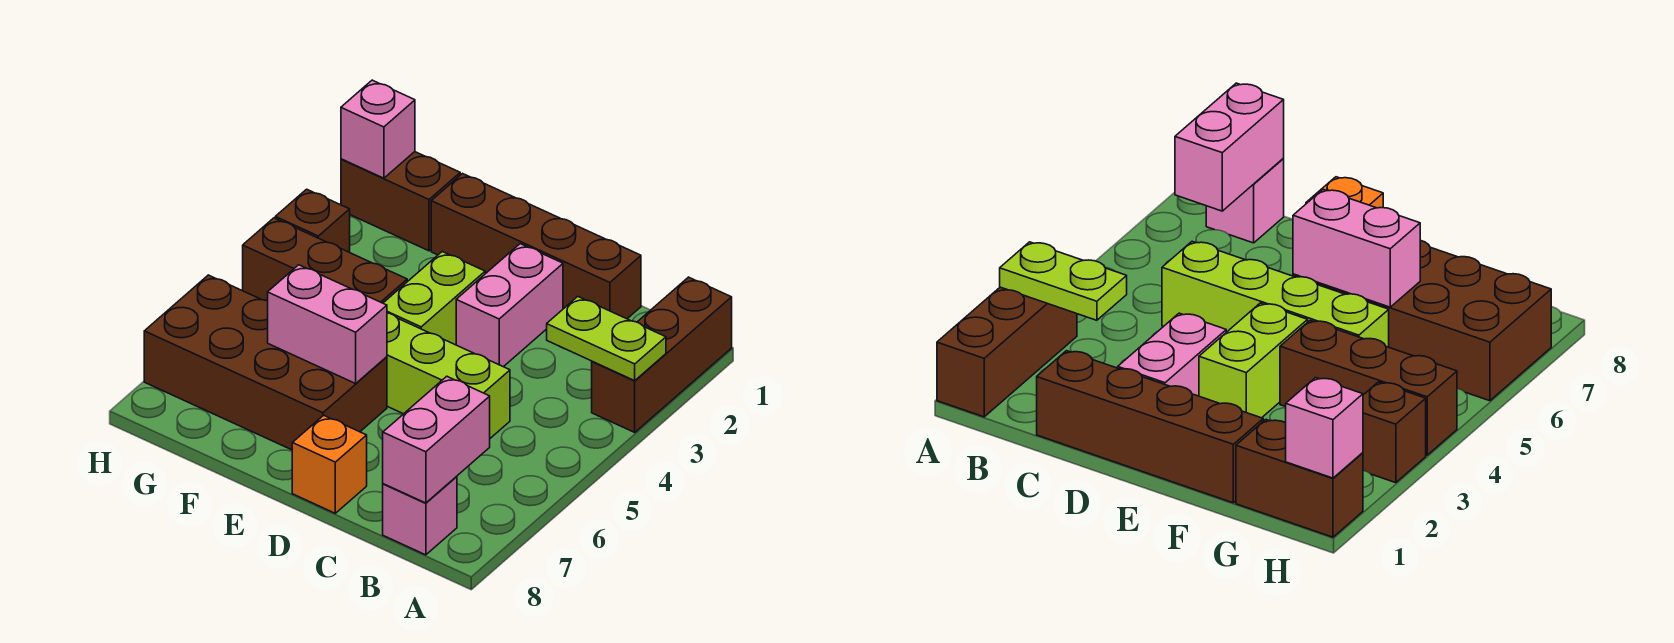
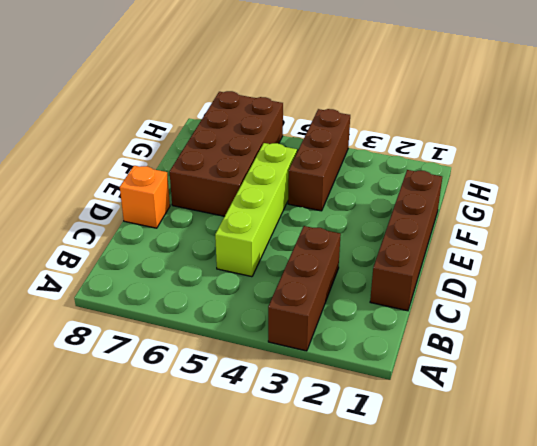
brown 1x3 brick [268,226,341,351] -> brown 1x3 brick turned to [592,277,732,432]
none -> pink 1x1 brick [383,476,457,555]
none -> pink 1x2 brick [456,244,563,367]
none -> lime 1x2 brick [383,252,485,345]

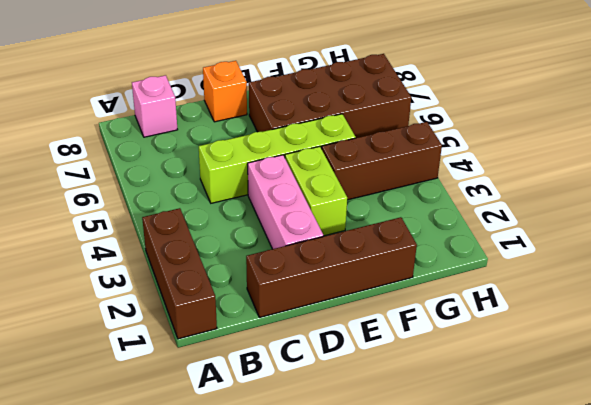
pink 1x3 brick [248,155,323,249] -> pink 1x2 brick [456,244,563,367]
none -> brown 1x2 brick [341,152,460,251]
none -> brown 1x1 brick [275,189,350,252]
none -> lime 1x2 plate [547,297,666,381]

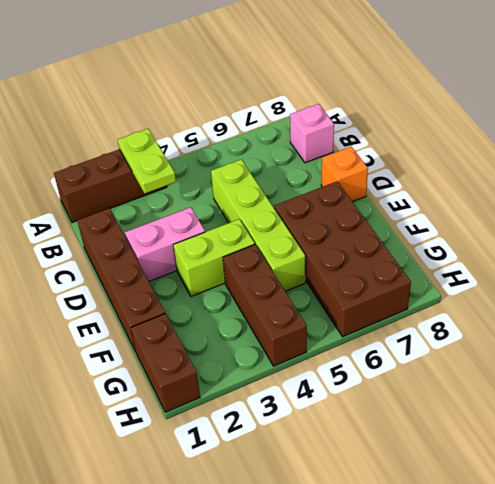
none -> brown 1x1 brick [275,189,350,252]
none -> pink 1x2 brick [383,376,490,503]
none -> pink 1x2 brick [268,265,387,383]

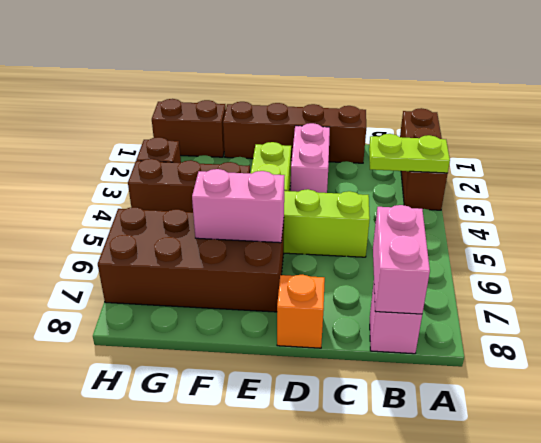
none -> pink 1x1 brick [341,80,415,178]

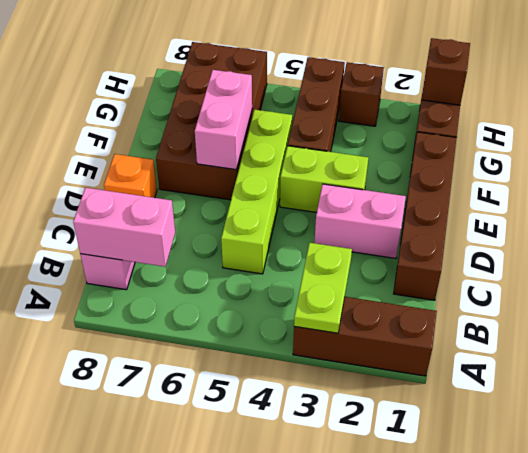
brown 1x1 brick [422,38,470,105] -> pink 1x1 brick [341,80,415,178]

